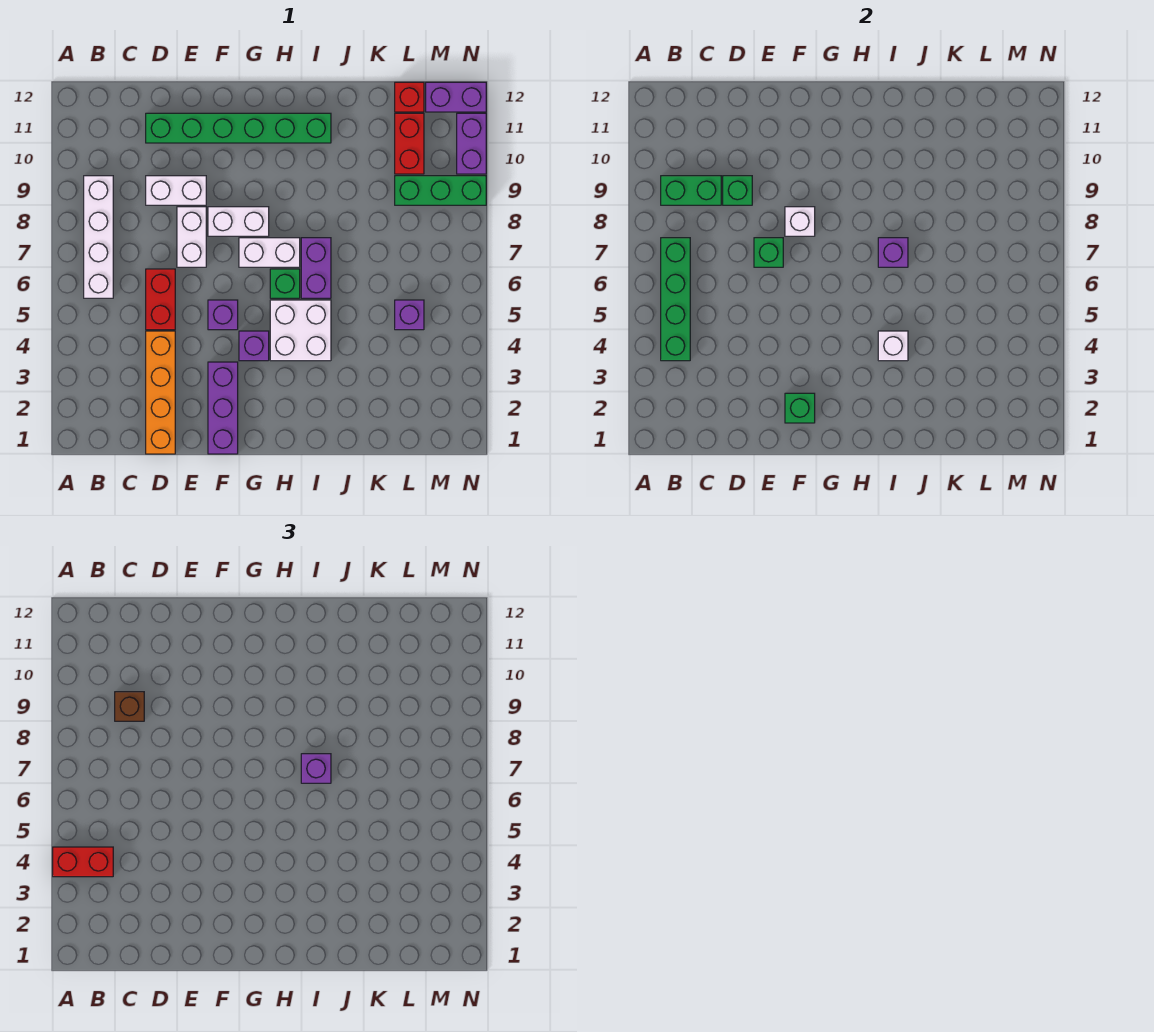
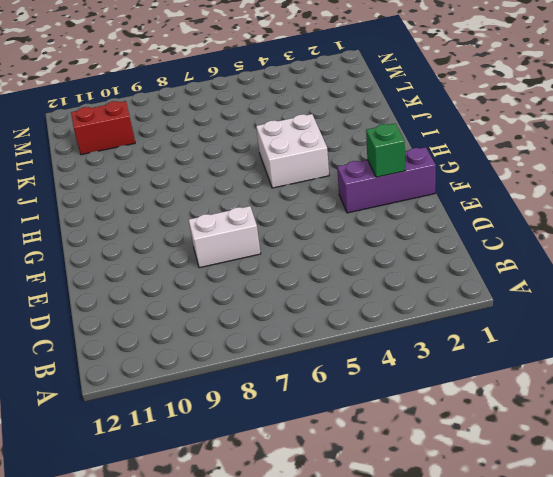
none -> white 1x4 brick [84,176,113,298]
none -> orange 1x4 brick [146,331,175,454]
none -> red 1x2 brick [146,269,175,330]
none -> white 1x2 brick [146,176,206,205]

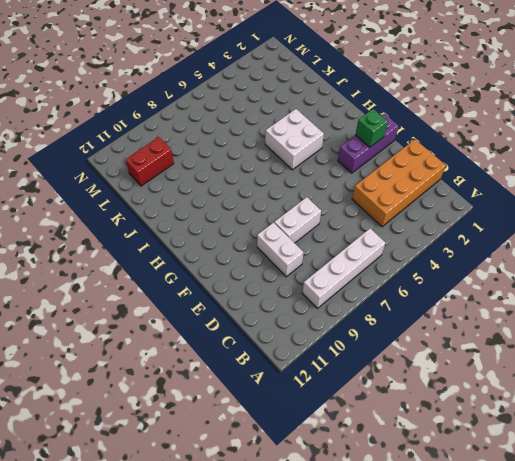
orange 2x4 brick [352,139,446,227] -> orange 1x4 brick [146,331,175,454]
none -> red 1x2 brick [146,269,175,330]
none -> green 1x6 brick [146,113,331,143]
none -> purple 1x1 brick [208,300,238,330]
none -> white 1x2 brick [208,207,269,236]

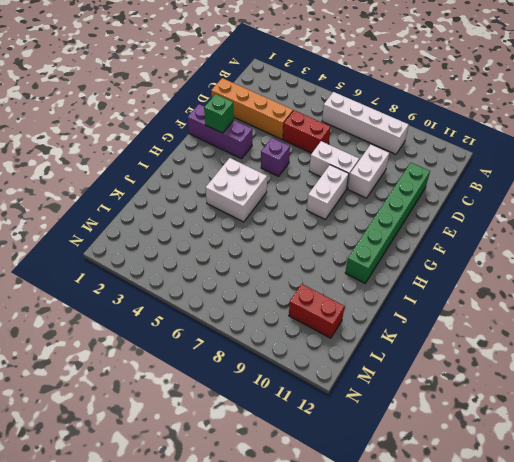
none -> purple 1x1 brick [239,331,269,361]
none -> white 1x2 brick [239,238,300,267]
none -> green 1x1 brick [270,269,300,298]
none -> purple 1x2 brick [301,238,331,298]

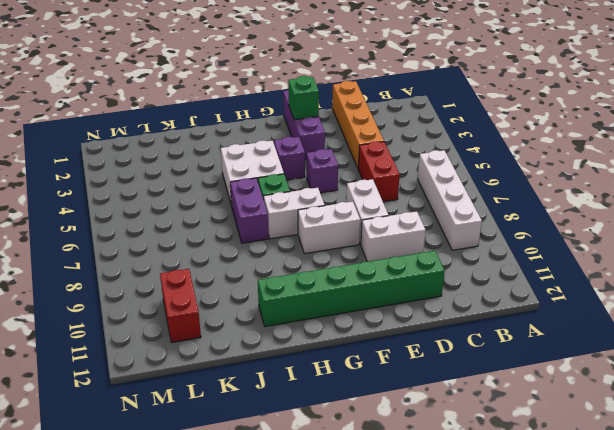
none -> purple 1x1 brick [395,300,424,330]
none -> green 1x3 brick [395,176,486,205]
none -> red 1x1 brick [395,82,424,112]
none -> purple 1x2 brick [426,82,486,112]

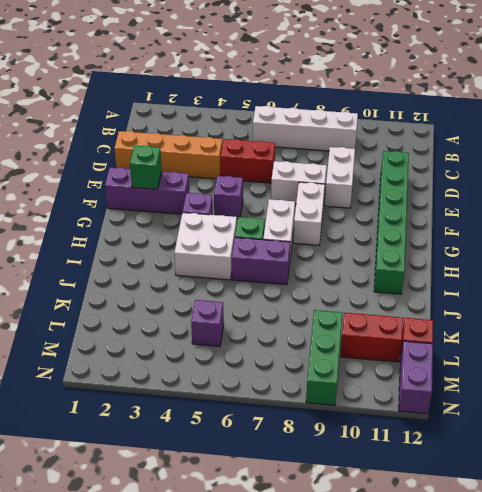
none -> purple 1x2 brick [457,113,486,174]
none -> green 1x4 brick [661,238,690,361]
none -> green 1x2 brick [661,176,721,205]
none -> green 1x1 brick [723,176,752,205]

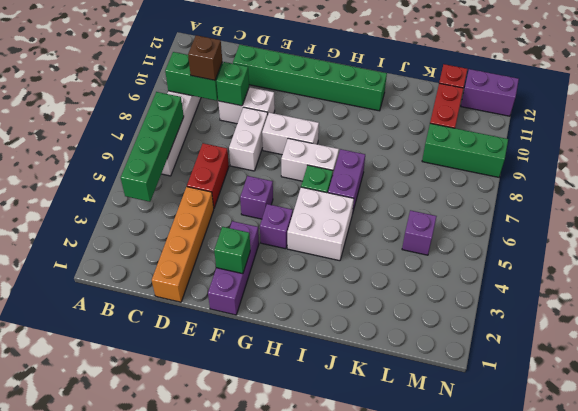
none -> purple 1x2 brick [457,113,486,174]
none -> green 1x1 brick [754,238,783,267]
none -> white 1x1 brick [785,207,815,236]
none -> white 1x1 brick [878,331,908,361]

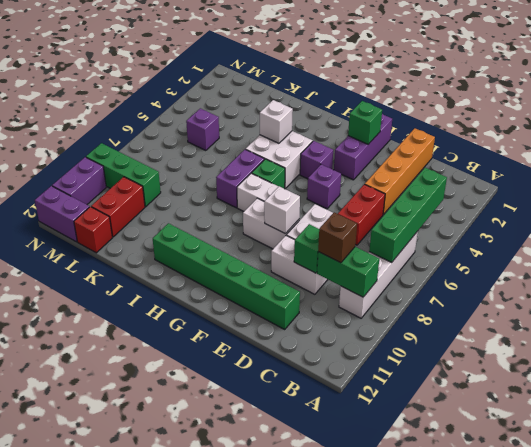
none -> green 1x1 brick [754,238,783,267]
none -> purple 1x1 brick [878,238,908,267]
none -> red 1x2 brick [53,847,113,877]
none -> purple 1x1 brick [301,754,331,783]

